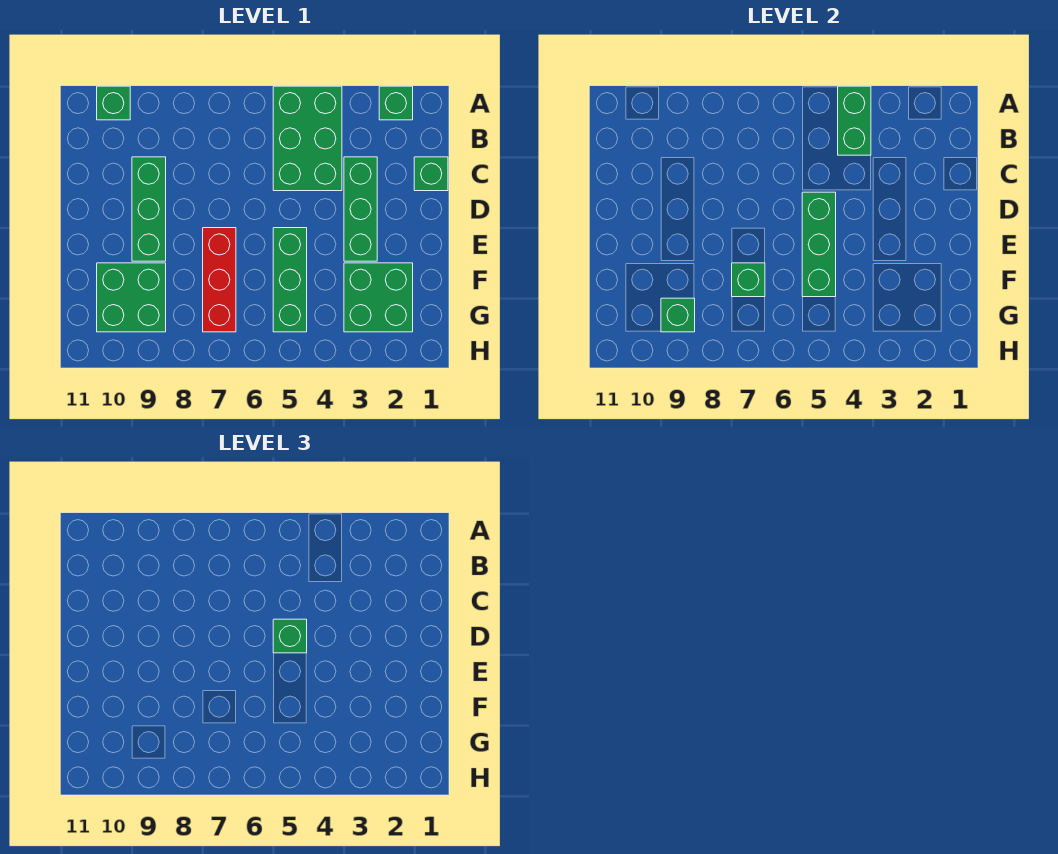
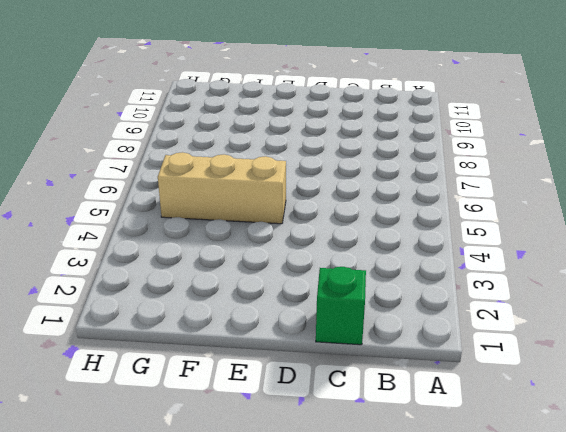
tan 1x3 brick [158,152,286,224] -> green 1x3 brick [273,228,307,332]
none -> green 1x1 brick [379,86,413,120]
none -> green 2x3 brick [273,86,342,191]
none -> green 1x1 brick [97,86,130,120]

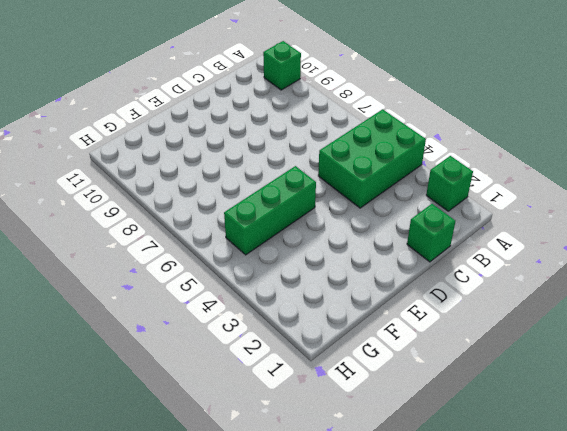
none -> green 1x3 brick [344,157,377,261]
none -> green 1x3 brick [132,157,166,261]
none -> red 1x3 brick [203,228,236,332]

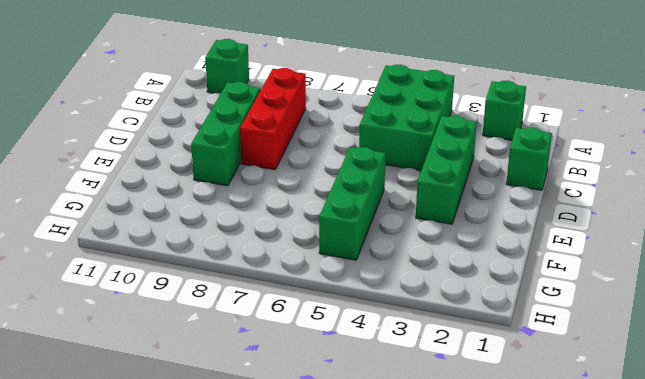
red 1x3 brick [240,68,306,170] -> red 1x3 brick moved to [203,228,236,332]
none -> green 2x2 brick [344,263,413,332]
none -> green 2x2 brick [97,263,166,332]
none -> green 1x2 brick [838,86,871,155]

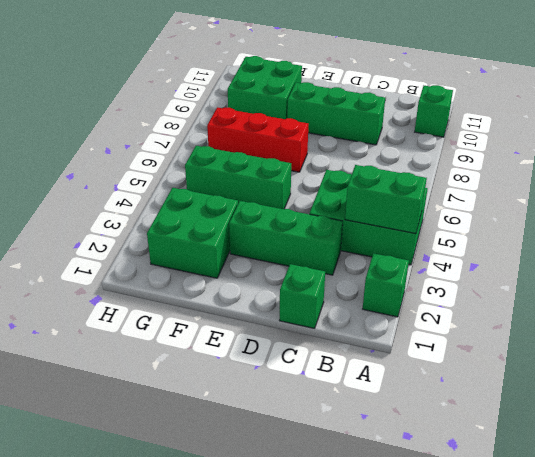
none -> green 1x3 brick [802,192,836,297]
none -> green 1x1 brick [732,263,765,297]
none -> green 1x1 brick [661,298,695,332]

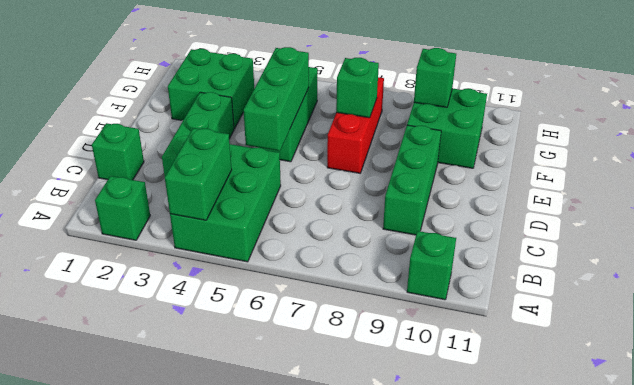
none -> green 1x1 brick [273,619,307,653]

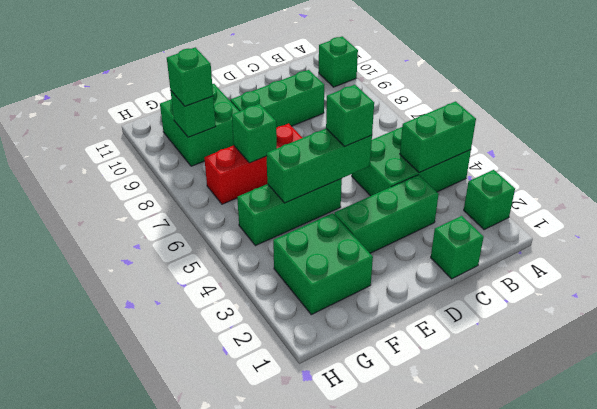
green 1x1 brick [167,47,213,106] -> none

